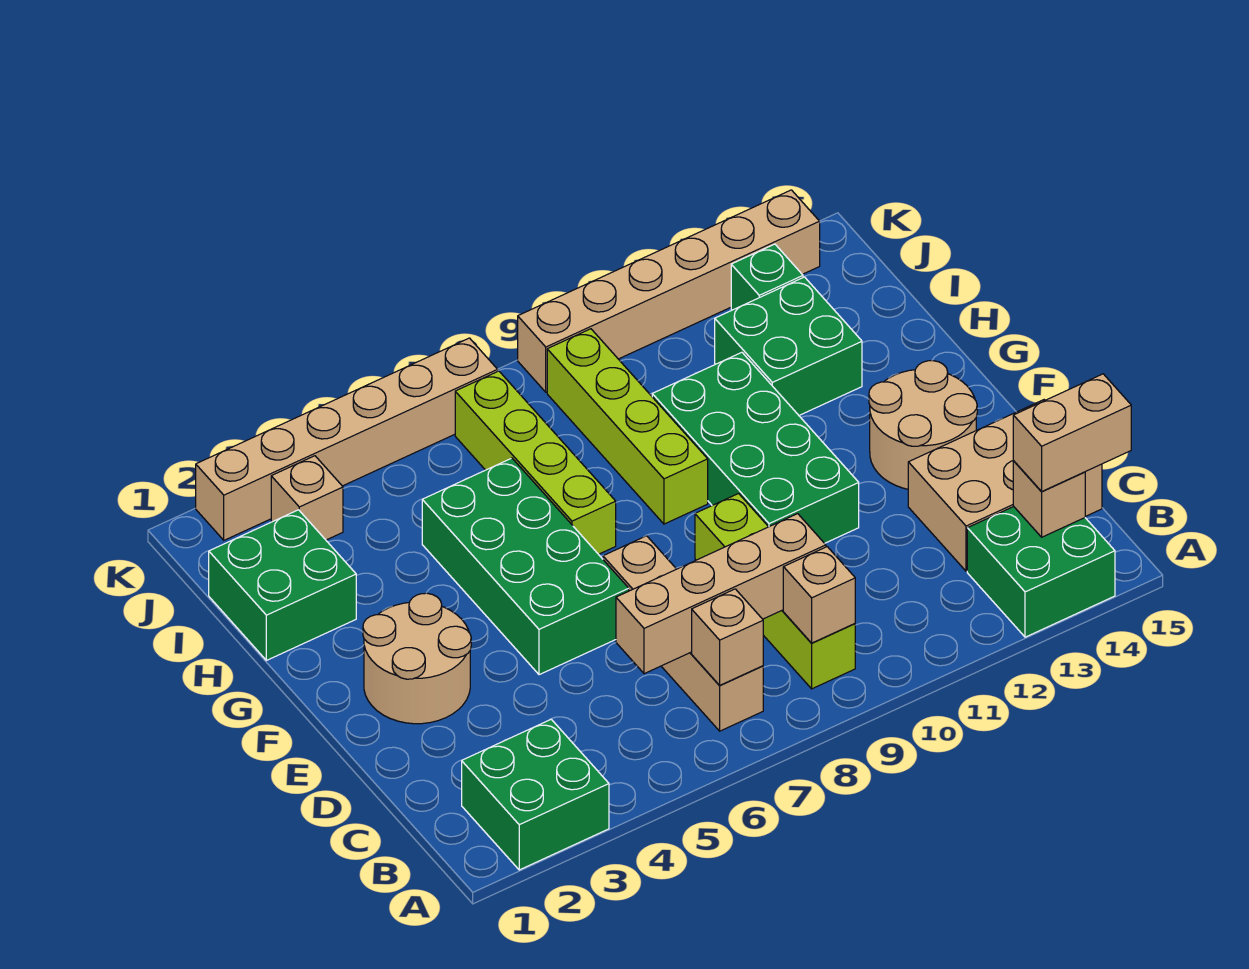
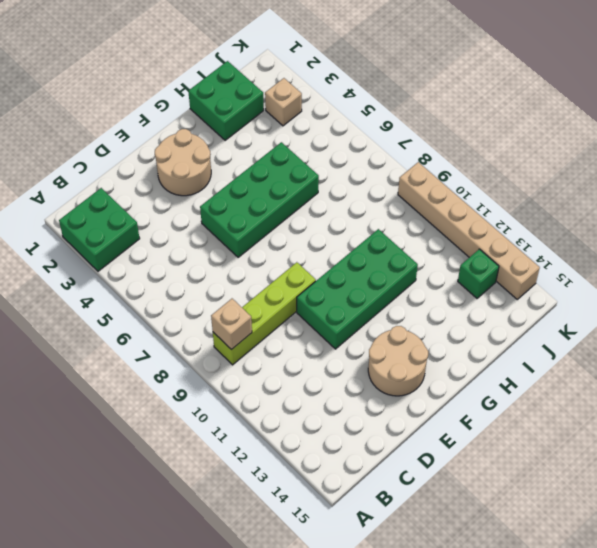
none -> green 2x2 brick [967,507,1115,637]
none -> tan 1x4 brick [603,536,763,731]
none -> tan 2x3 brick [908,400,1102,571]

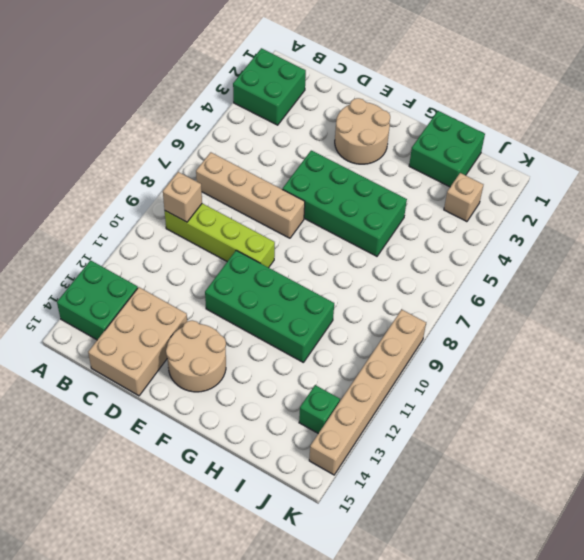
none -> lime 1x4 brick [455,371,616,554]
none -> lime 1x4 brick [547,329,708,524]
none -> green 2x2 brick [715,277,862,415]

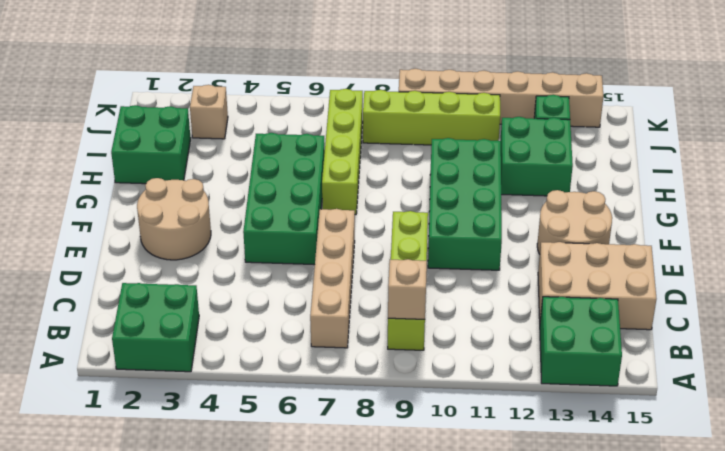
lime 1x4 brick [363,90,500,145] -> lime 1x4 brick turned to [547,329,708,524]
none -> tan 1x6 brick [196,338,498,540]
none -> tan 1x1 brick [692,589,763,685]
none -> tan 1x1 brick [1013,461,1085,537]

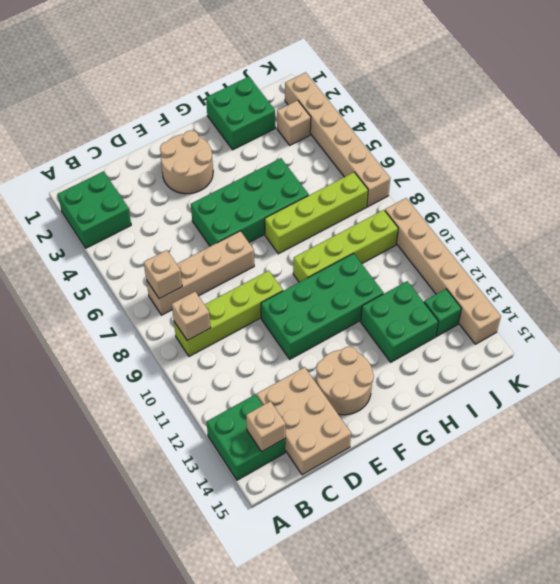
none -> tan 1x4 brick [616,514,826,674]
none -> tan 1x2 brick [1013,374,1131,492]

